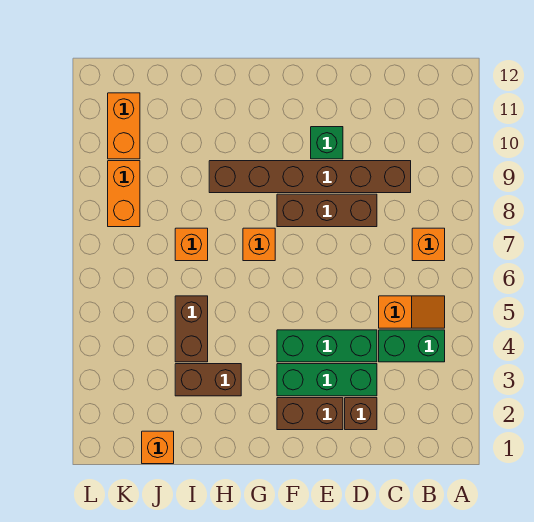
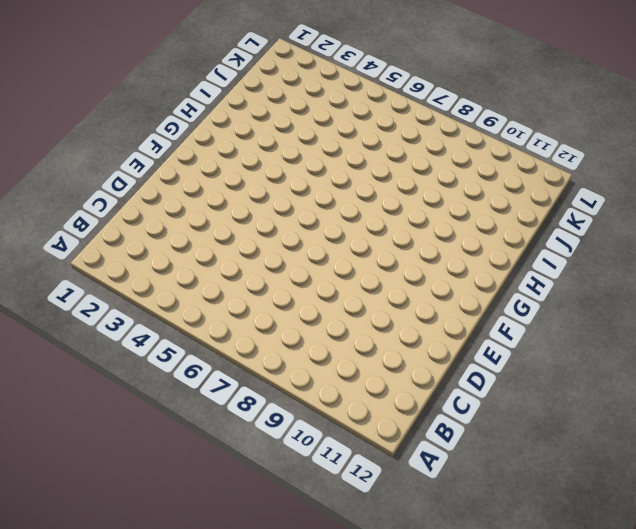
none -> green 1x2 brick [379,330,445,362]
none -> orange 1x2 slope [379,296,445,328]
none -> orange 1x1 brick [412,228,445,261]

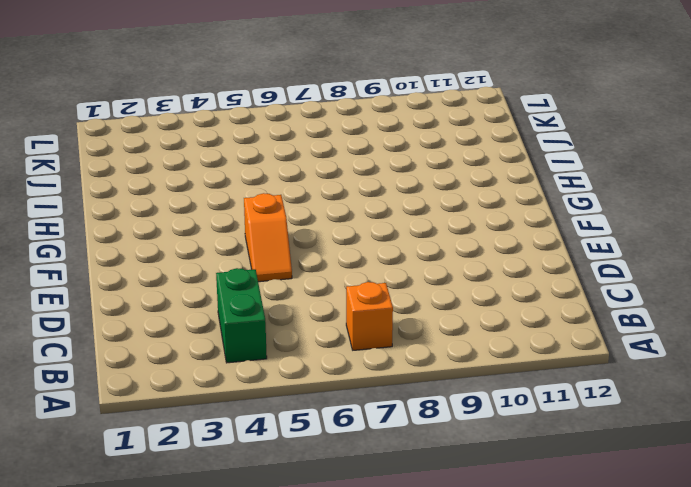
orange 1x2 slope [244,193,292,282] -> orange 1x2 slope moved to [379,296,445,328]
none -> brown 1x6 brick [209,161,411,193]
none -> brown 1x1 brick [345,398,377,430]
none -> green 1x3 brick [277,364,377,396]

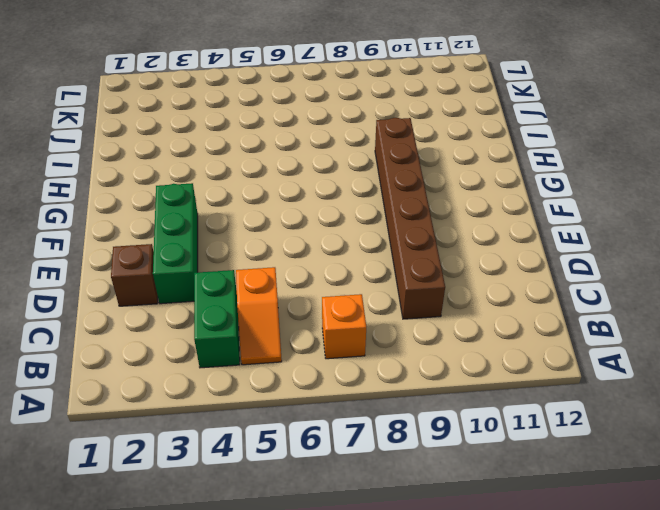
none -> green 1x3 brick [277,330,377,362]
none -> brown 1x3 brick [277,194,377,227]
none -> brown 1x2 brick [277,398,343,430]

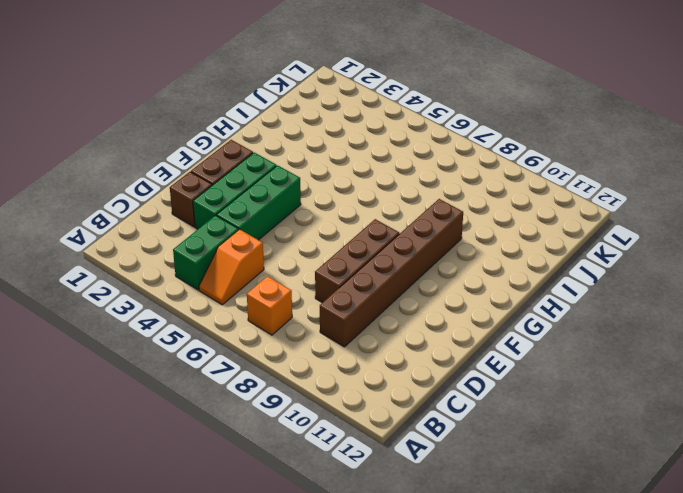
none -> green 1x1 brick [311,127,343,159]
none -> orange 1x1 brick [243,228,275,261]
none -> brown 1x2 brick [175,364,241,396]

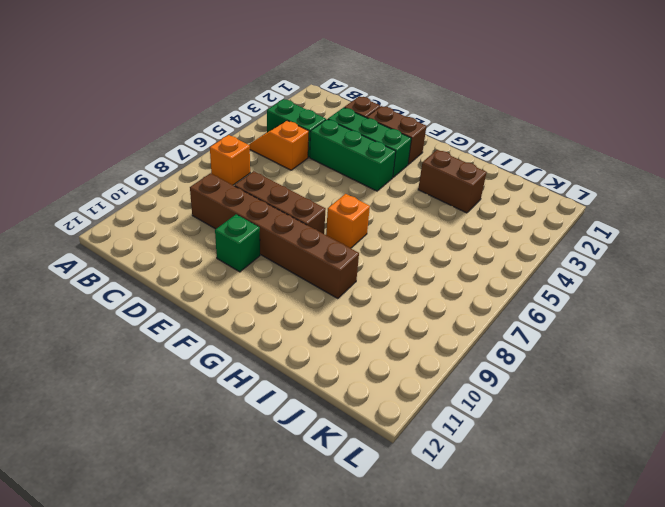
none -> brown 1x2 brick [175,296,208,362]
none -> orange 1x1 brick [175,228,208,261]
none -> orange 1x1 brick [142,431,174,464]

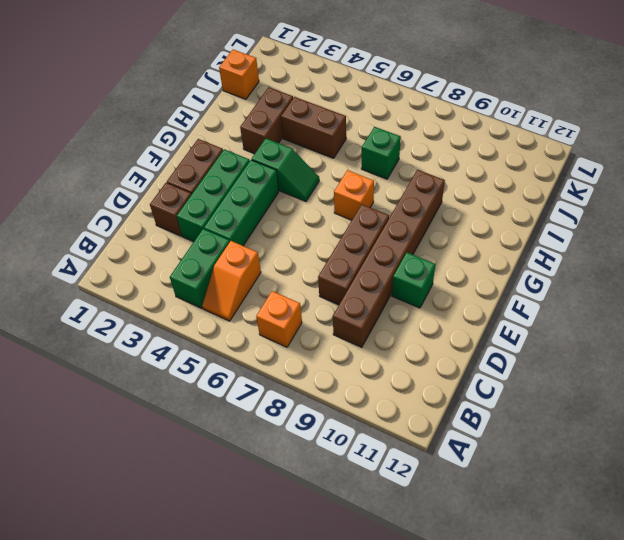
green 1x2 slope [252,138,319,201] -> none
green 1x1 brick [361,127,401,179] -> orange 1x1 brick [175,228,208,261]
none -> orange 1x2 brick [108,161,140,227]
none -> orange 1x2 brick [108,93,140,159]

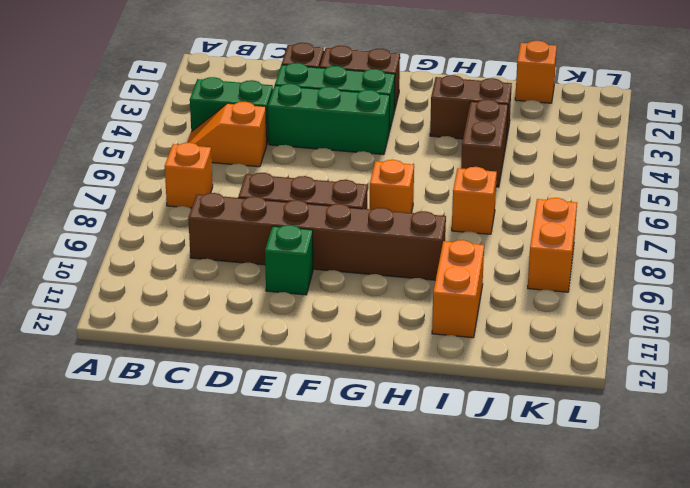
orange 1x2 brick [432,240,484,338] -> orange 1x2 brick moved to [108,93,140,159]

